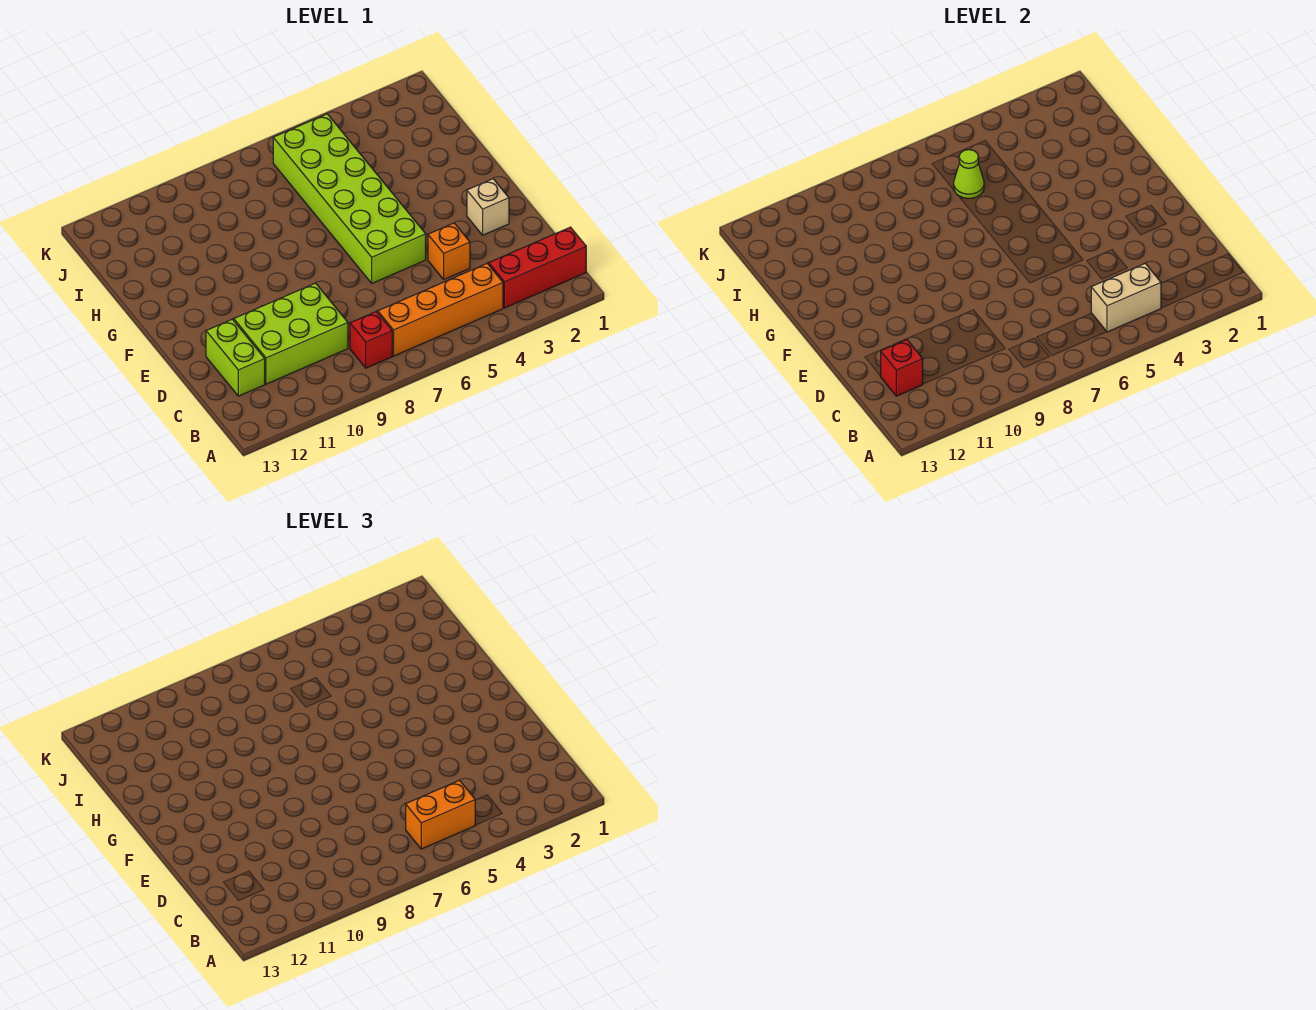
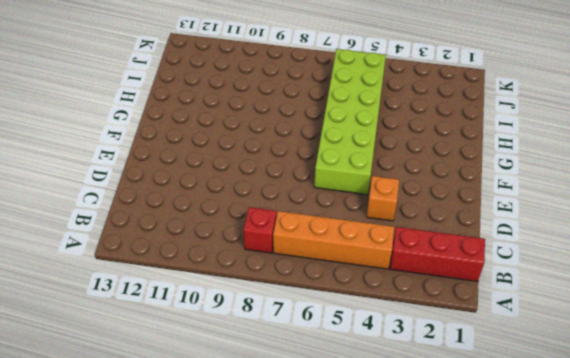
none -> lime 2x3 brick [234,283,348,384]
none -> lime 1x2 brick [206,319,265,396]
none -> tan 1x1 brick [467,179,509,235]

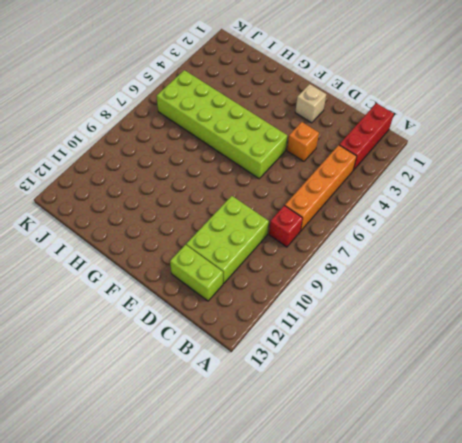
none -> tan 1x2 brick [1091,263,1161,332]
none -> red 1x1 brick [881,339,923,396]
none -> lime 1x1 cone [954,150,984,198]

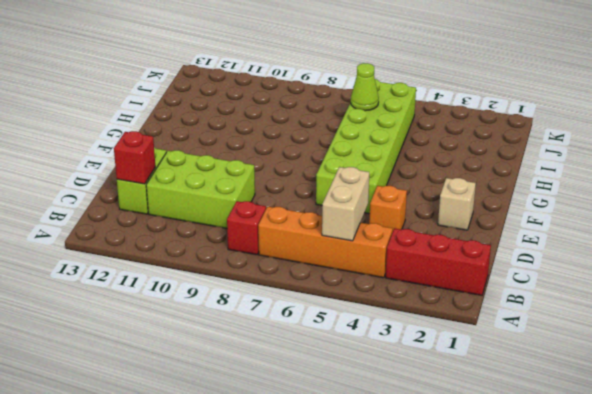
tan 1x2 brick [322,167,369,241] -> tan 1x2 brick turned to [1091,263,1161,332]
none -> orange 1x2 brick [406,780,475,849]

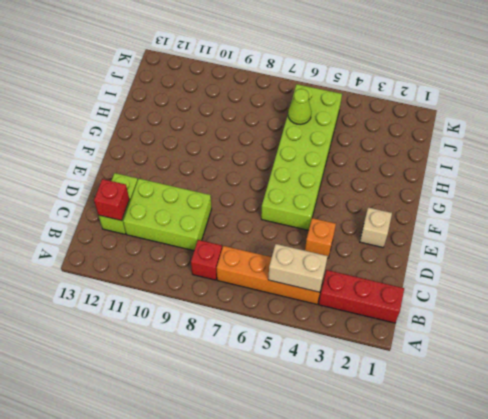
none -> orange 1x2 brick [406,780,475,849]

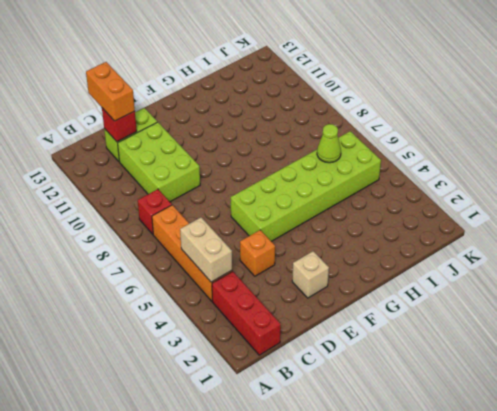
orange 1x2 brick [86,62,135,121] -> orange 1x2 brick moved to [406,780,475,849]

